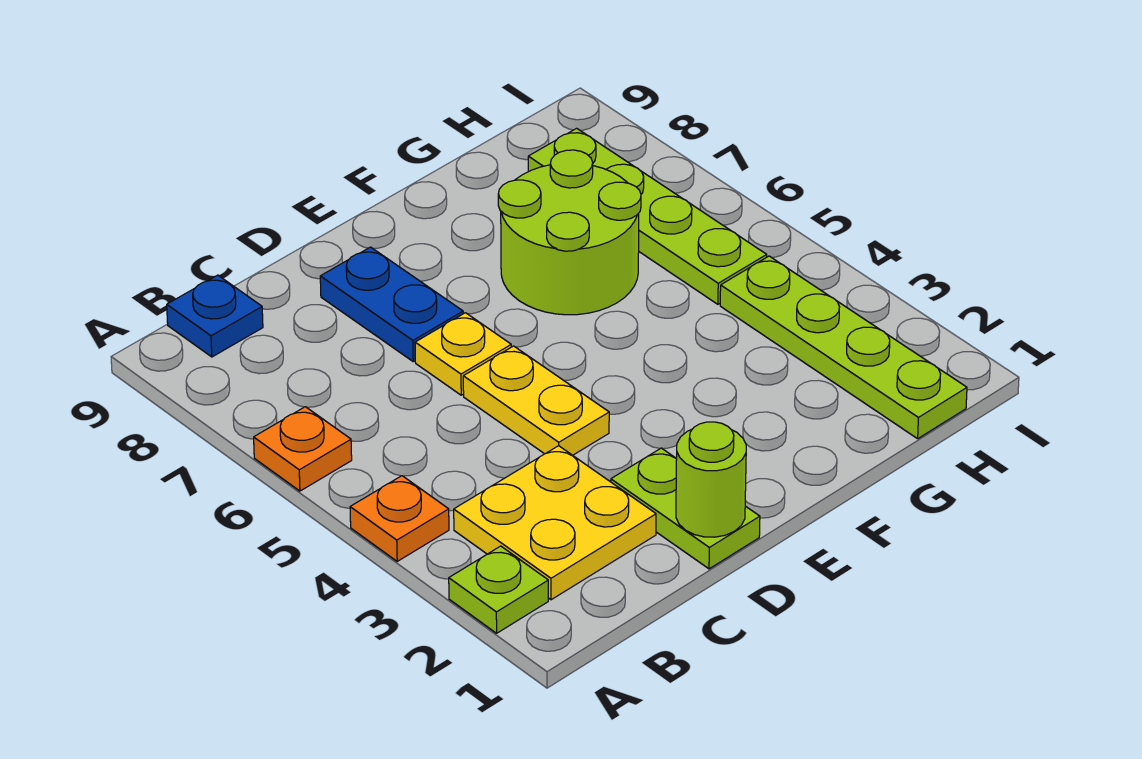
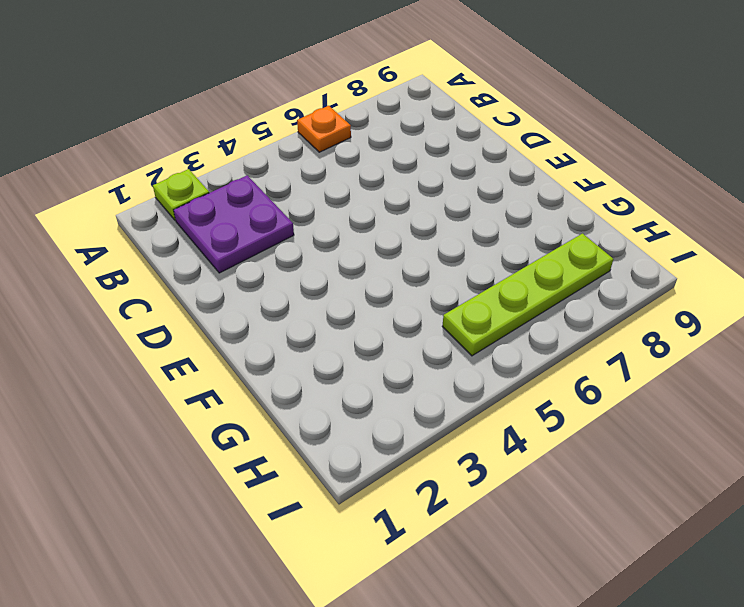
purple 2x2 plate [174,175,294,273] -> yellow 2x2 plate [454,446,656,600]
none -> orange 1x1 plate [350,476,449,561]
none -> blue 1x1 plate [167,275,263,357]
none -> lime 1x2 plate [611,448,760,569]

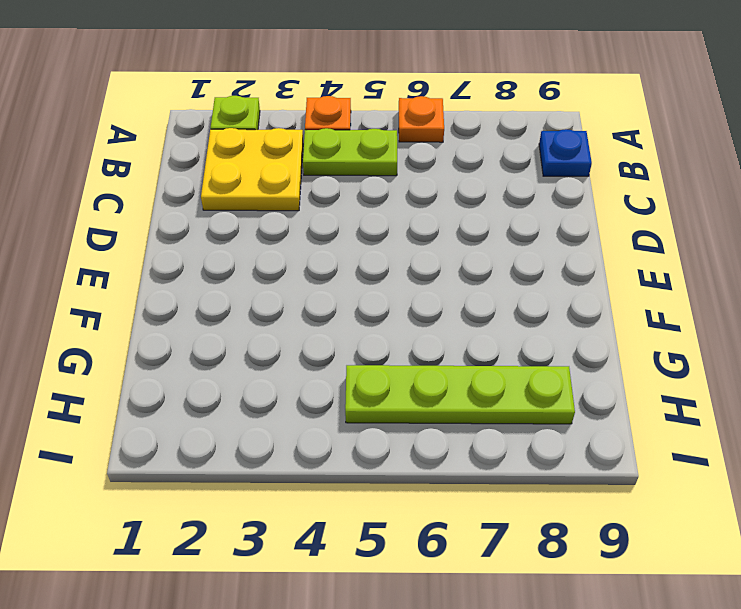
lime 1x2 plate [303,128,397,176] -> lime 1x2 plate moved to [611,448,760,569]
none -> yellow 1x2 plate [463,346,609,455]
none -> yellow 1x1 plate [415,313,511,395]
none -> blue 1x2 plate [320,247,463,361]

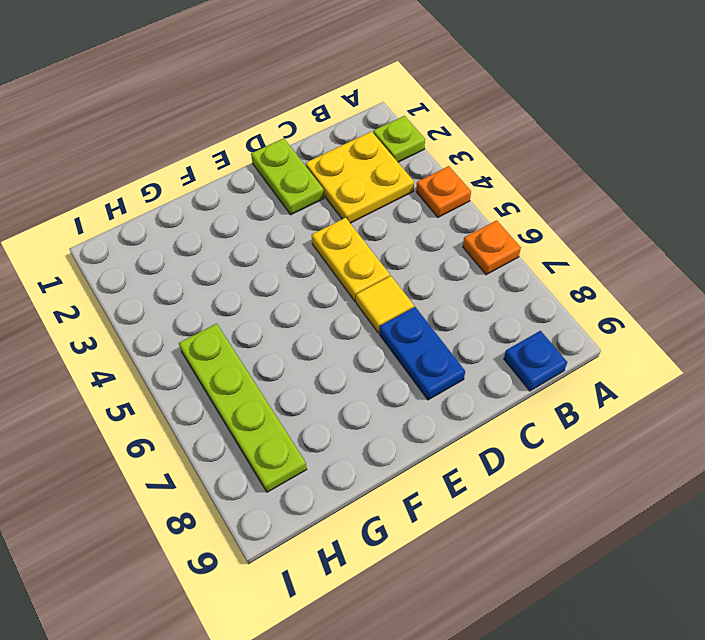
yellow 1x1 tile [356,276,414,333] -> yellow 1x1 plate [415,313,511,395]
none -> lime 2x2 round brick [498,150,641,315]
none -> lime 1x4 plate [720,256,967,439]
none -> lime 1x1 round brick [676,422,746,537]

